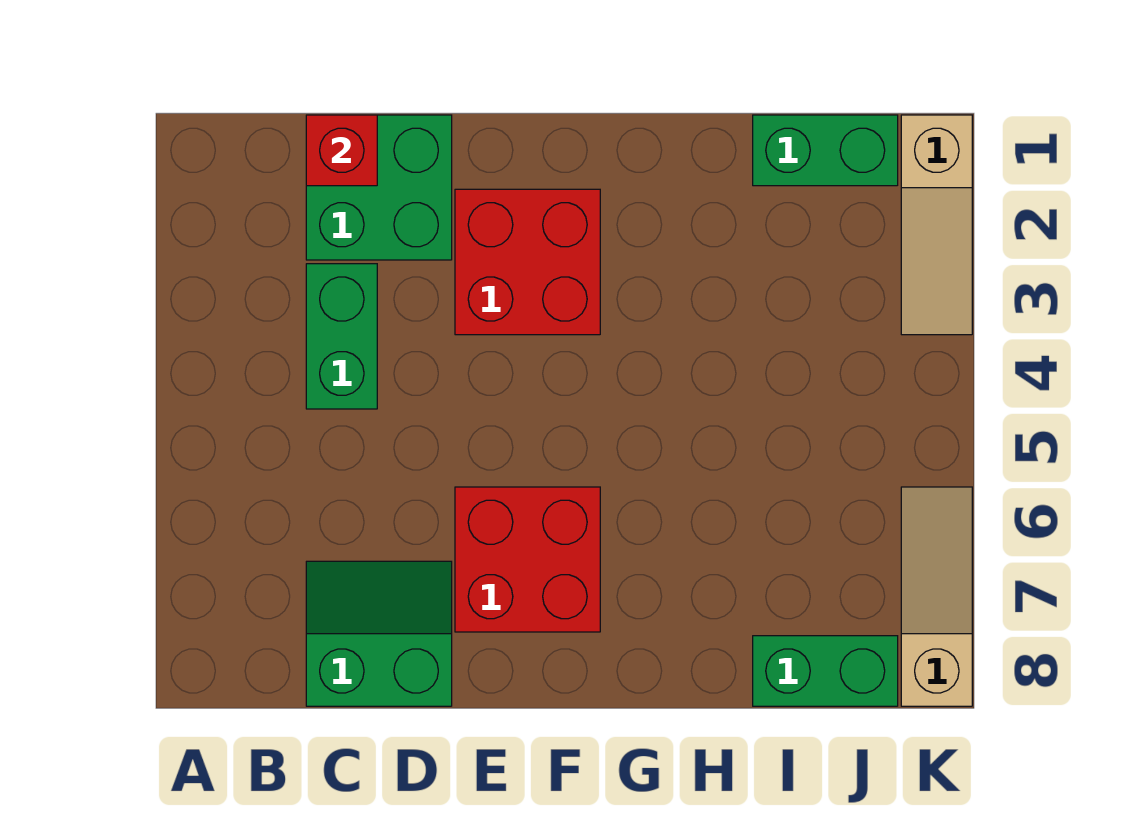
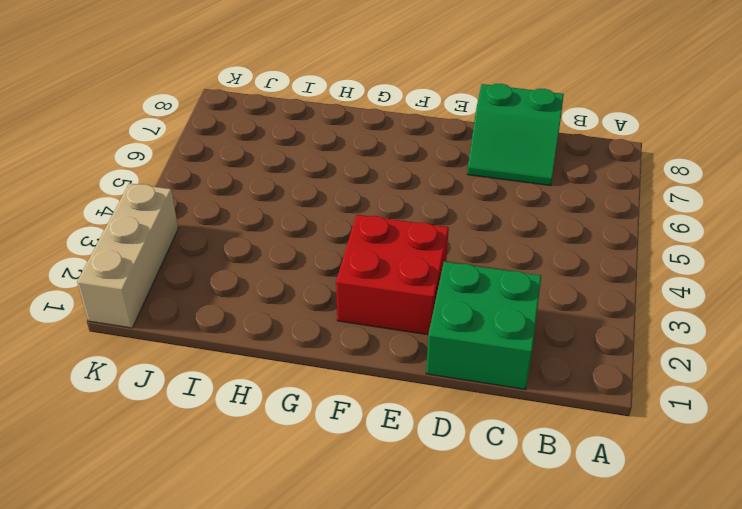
tan 1x3 brick [77,183,178,328] -> tan 1x3 slope [901,115,972,335]
none -> green 1x2 brick [306,264,377,409]
none -> red 2x2 brick [455,487,600,632]

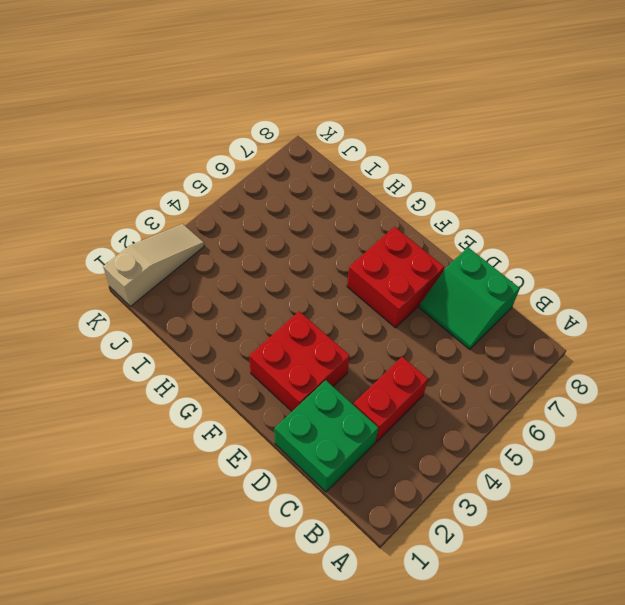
red 1x2 brick [354,357,428,442] -> green 1x2 brick [306,264,377,409]
none -> green 1x2 brick [753,115,898,186]
none -> green 1x2 brick [753,636,898,706]

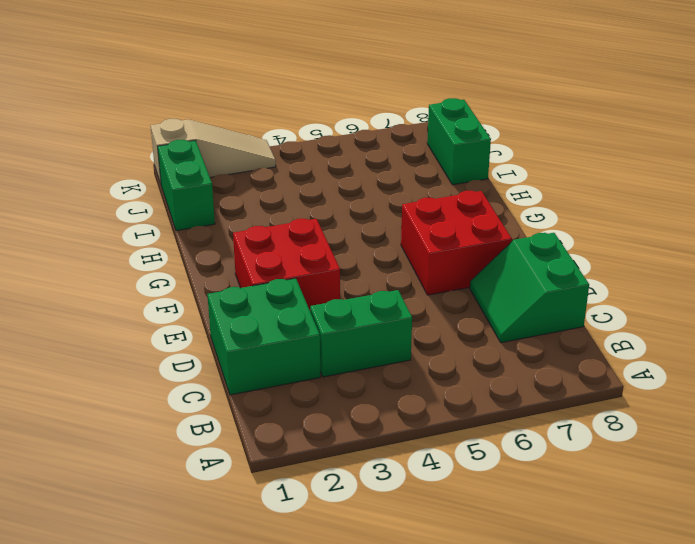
none -> tan 1x3 slope [901,487,972,706]
none -> red 1x1 brick [306,115,377,186]

